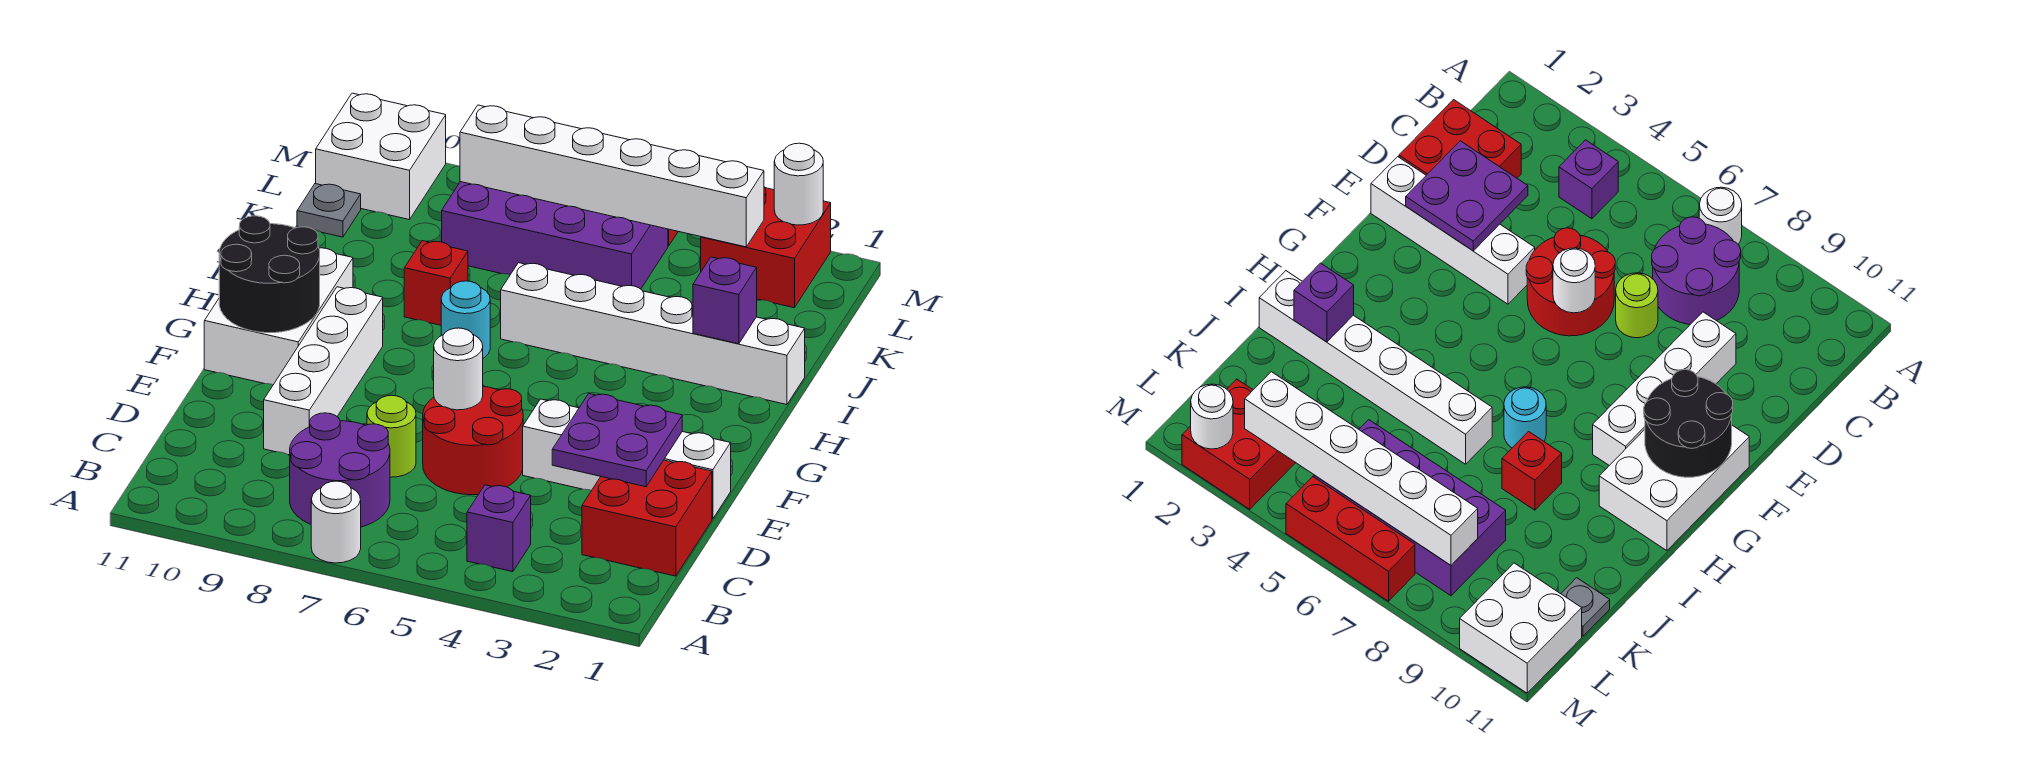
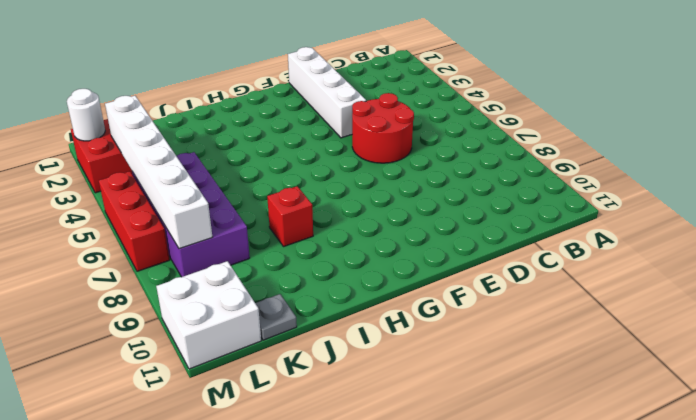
none -> white 1x1 round brick [311,481,361,563]
none -> purple 1x1 brick [467,485,531,572]
none -> purple 2x2 round brick [290,413,390,527]

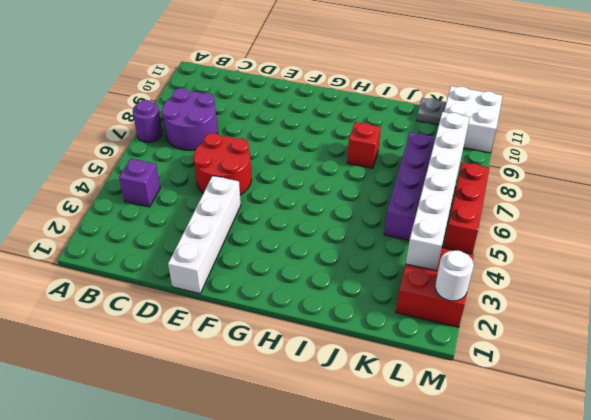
purple 1x1 round brick [133,100,162,142] -> white 1x1 round brick [311,481,361,563]
none -> red 2x2 brick [582,460,712,576]
none -> lime 1x1 round brick [367,395,416,477]
none -> white 1x4 brick [264,287,383,455]

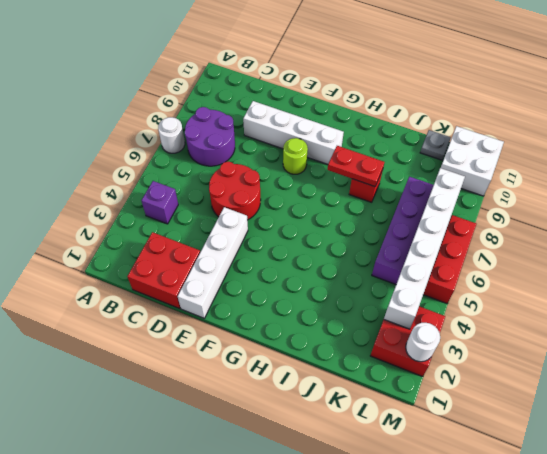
lime 1x1 round brick [283,138,308,174] -> lime 1x1 round brick moved to [367,395,416,477]
red 1x2 plate [328,146,384,187] -> none
none -> white 2x3 brick [204,248,353,385]
none -> cyan 1x1 round brick [441,281,490,358]
none -> white 1x6 brick [501,263,805,405]

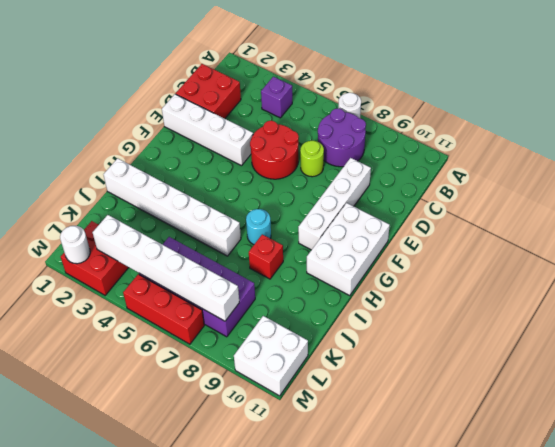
none -> grey 1x1 plate [297,184,361,237]
none -> purple 2x2 plate [552,394,682,487]
none -> white 1x1 round brick [434,328,483,410]

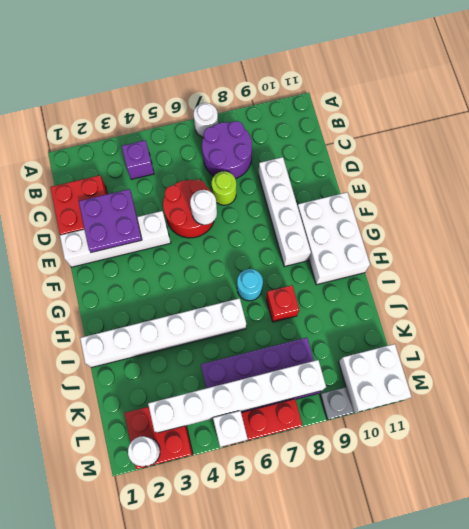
white 1x1 brick [213,411,248,447] -> none
grey 1x1 plate [320,387,354,420] -> grey 1x1 plate moved to [297,184,361,237]
none -> black 2x2 round brick [219,216,320,333]
none -> purple 1x1 brick [693,257,757,344]

